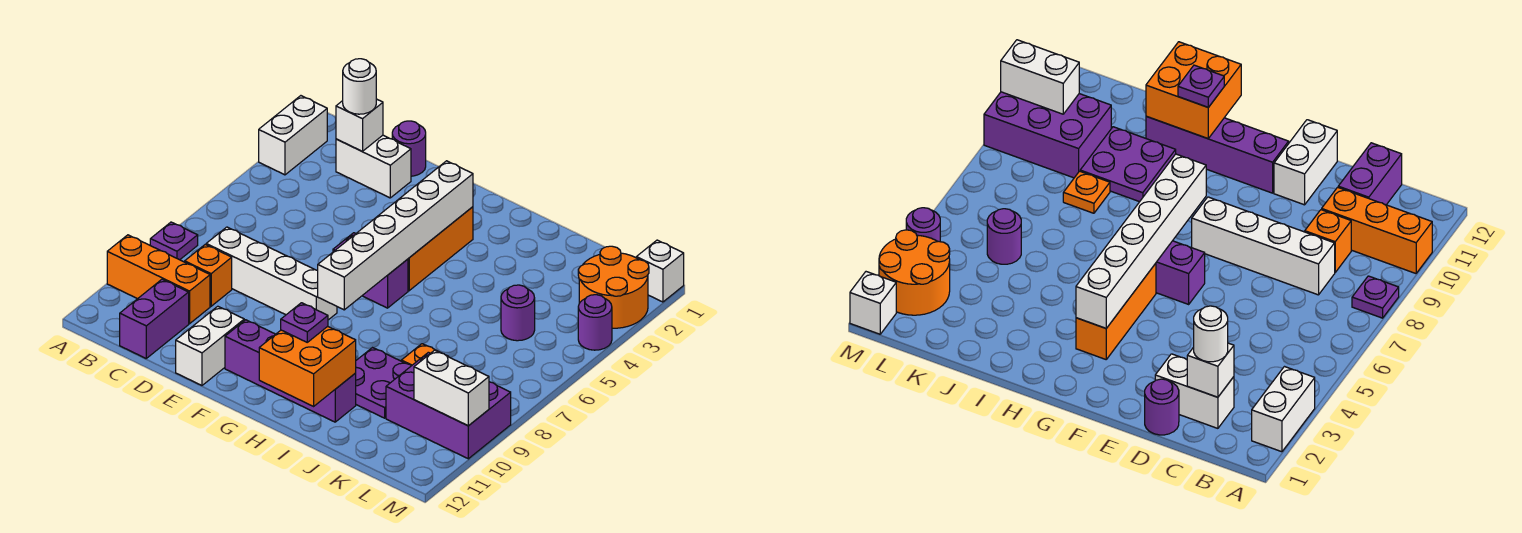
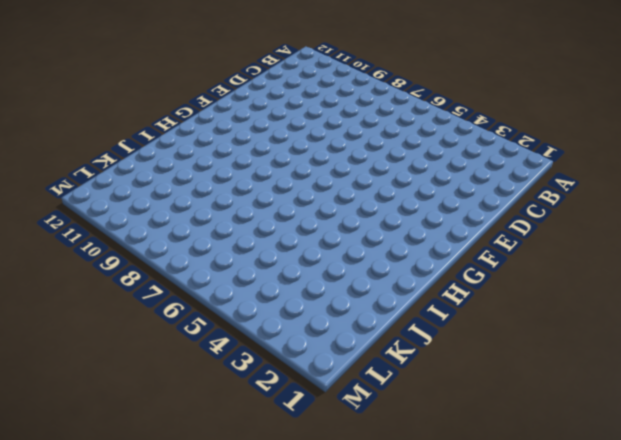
none -> white 1x2 brick [259,96,327,175]
none -> purple 1x1 plate [150,222,198,260]
none -> orange 1x3 brick [107,235,210,324]

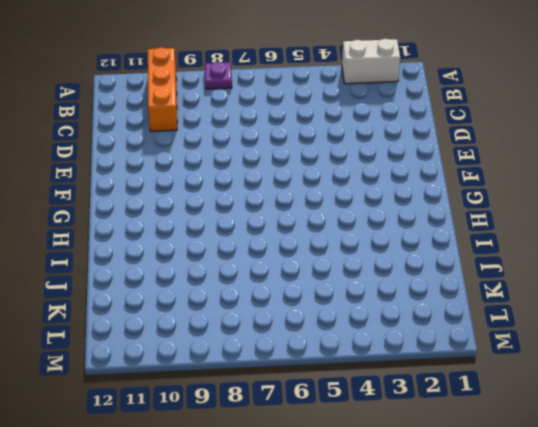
none -> white 1x2 brick [336,135,411,198]
none -> white 1x4 brick [206,227,337,320]
none -> orange 1x1 brick [185,244,232,306]

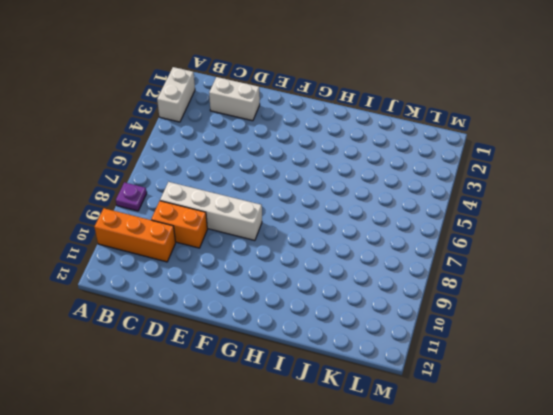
orange 1x2 brick [151,201,207,248] -> orange 1x1 brick [185,244,232,306]
none -> purple 1x2 brick [120,279,189,358]
none -> purple 1x1 round brick [392,121,426,176]
none -> white 1x2 brick [176,306,244,385]

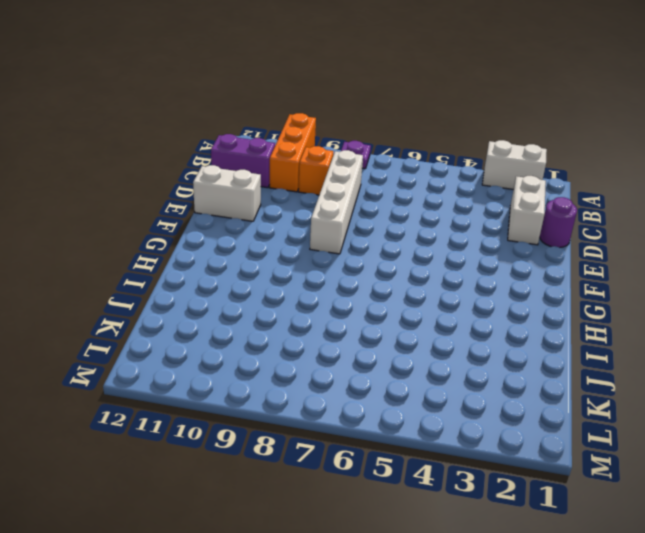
none -> purple 1x2 brick [333,233,408,308]
none -> purple 1x4 brick [225,320,356,422]
none -> orange 1x3 brick [408,207,473,291]

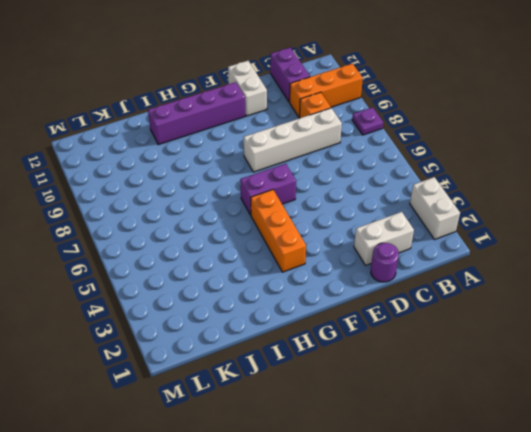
none -> purple 2x2 plate [356,348,411,418]
none -> orange 1x1 plate [401,344,448,366]
none -> purple 1x1 round brick [501,285,535,341]

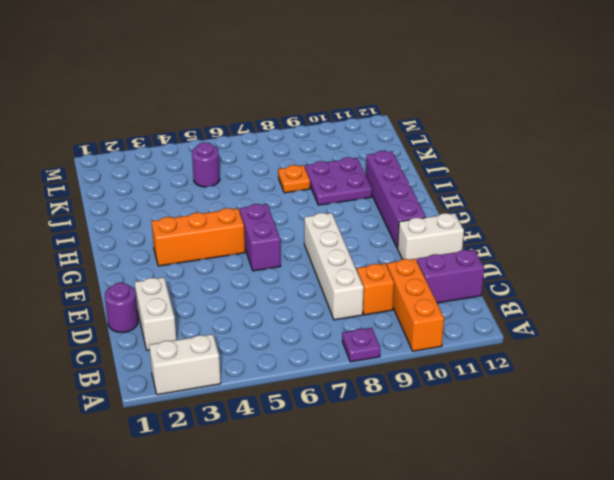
none -> purple 2x3 brick [386,352,511,459]
none -> orange 2x2 round brick [578,246,649,328]
none -> white 1x1 brick [636,240,684,302]

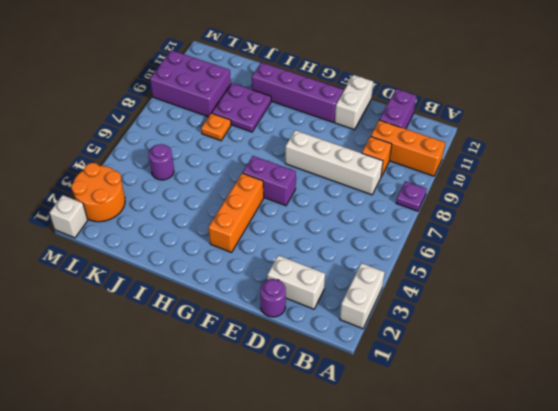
none -> purple 1x1 round brick [578,295,612,350]
none -> white 1x1 brick [336,99,383,151]
none -> white 1x6 brick [318,161,473,310]

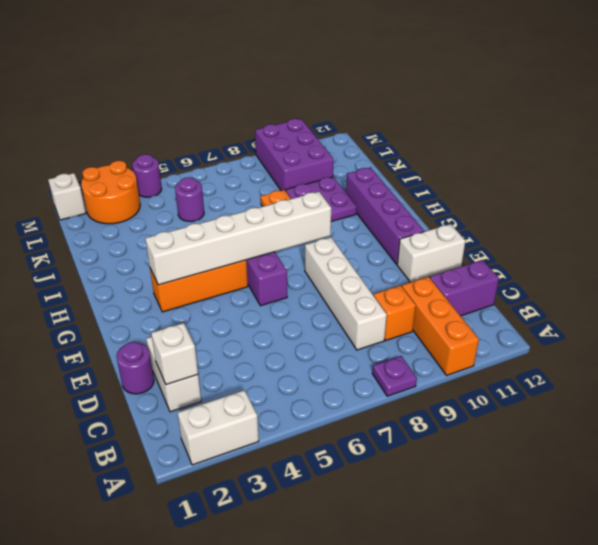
none -> orange 2x2 brick [259,326,356,406]
none -> white 1x2 brick [414,350,489,426]
none -> white 1x1 round brick [343,59,376,114]

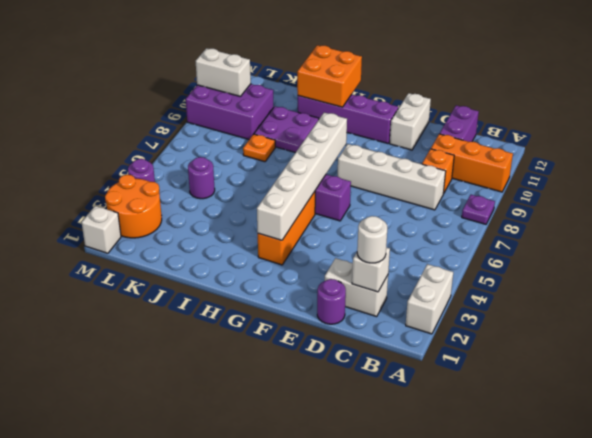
none -> purple 1x1 plate [281,303,328,342]

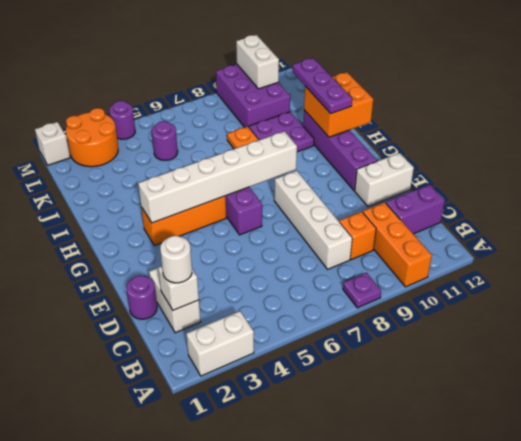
purple 1x3 plate [293,58,352,114] -> purple 1x1 plate [281,303,328,342]

